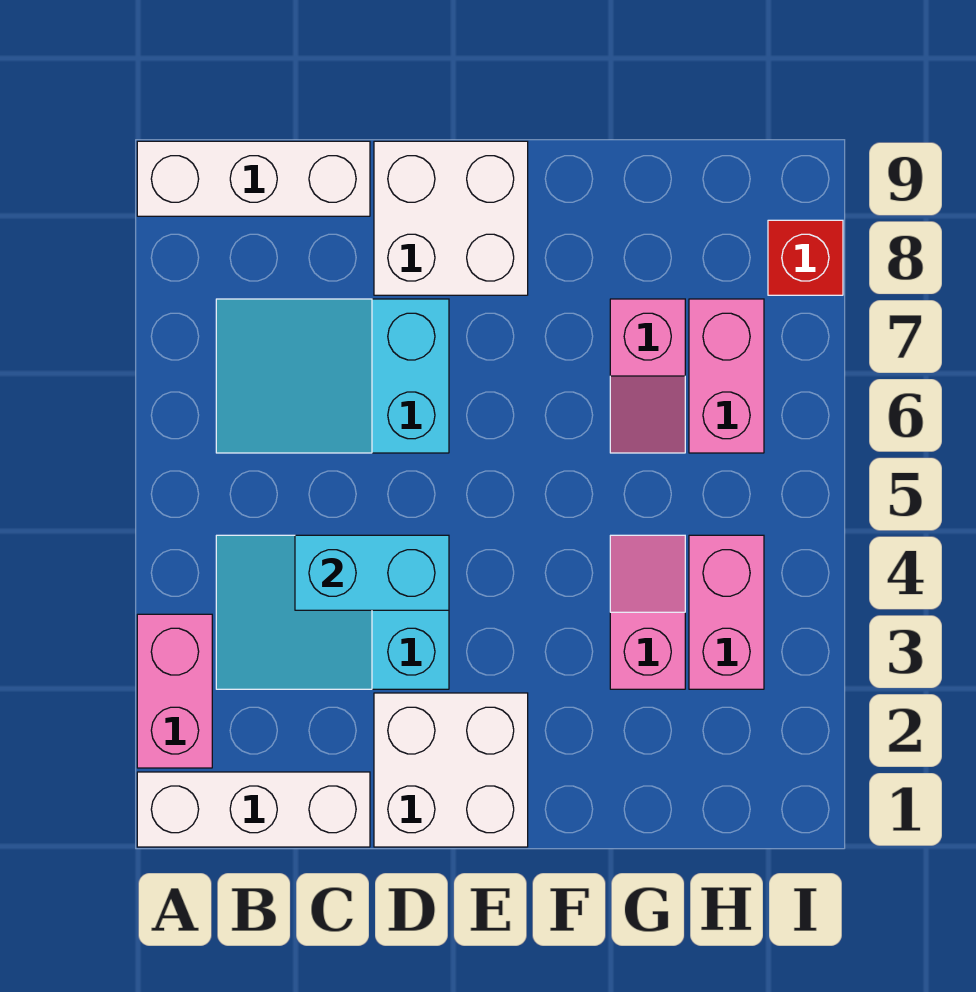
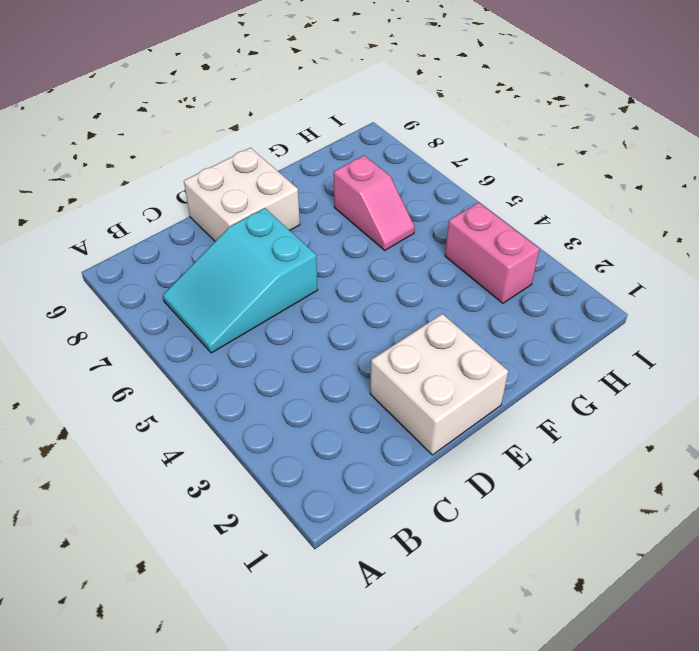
none -> white 1x3 brick [137,772,370,847]
none -> pink 1x2 brick [137,614,212,768]
none -> white 1x3 brick [137,141,370,216]

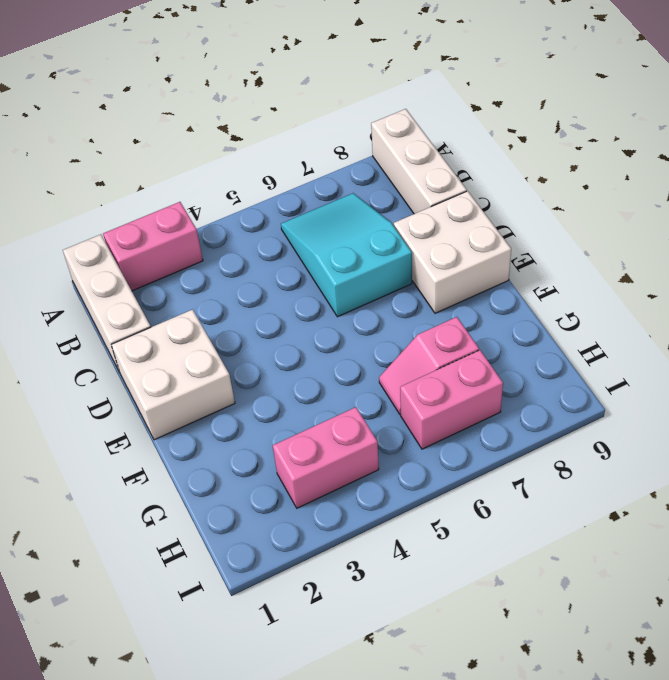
none -> cyan 2x3 slope [216,535,449,689]
none -> pink 1x2 slope [610,535,685,689]
none -> red 1x1 brick [768,220,843,295]

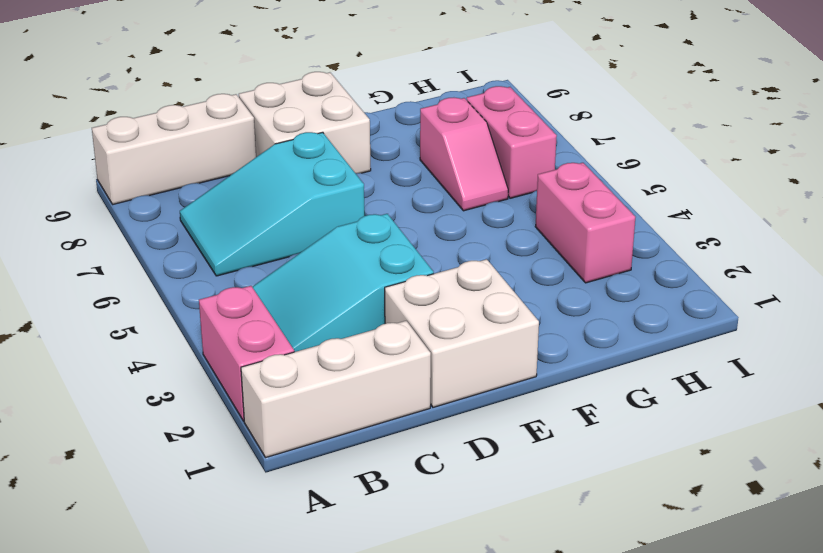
none -> pink 1x2 slope [610,535,685,689]
none -> red 1x1 brick [768,220,843,295]
none -> cyan 1x2 brick [295,535,449,610]

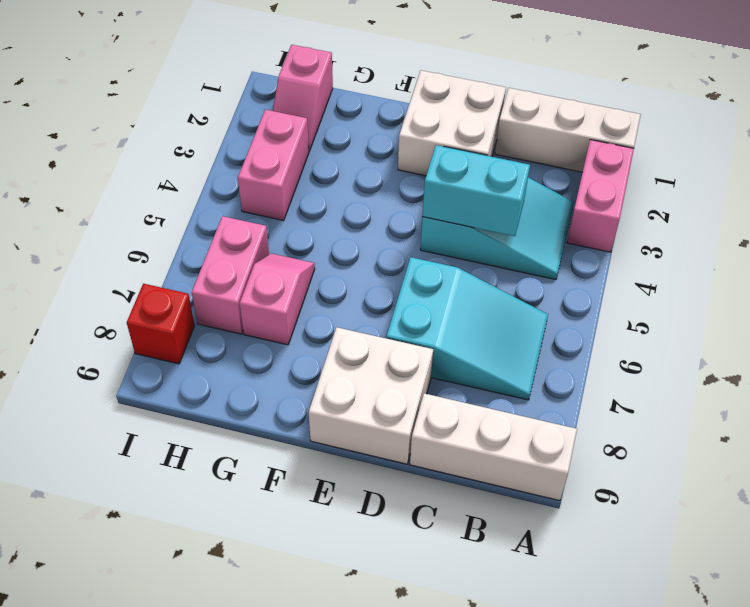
pink 1x2 slope [273,45,333,151] -> pink 1x2 slope moved to [610,535,685,689]

